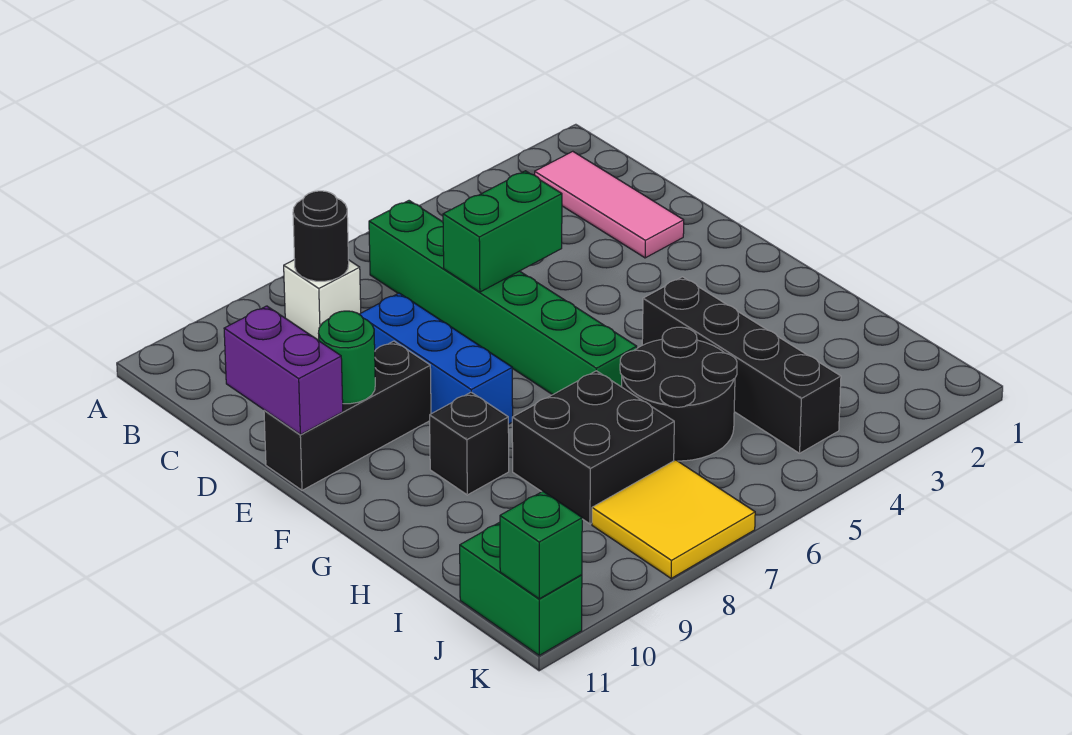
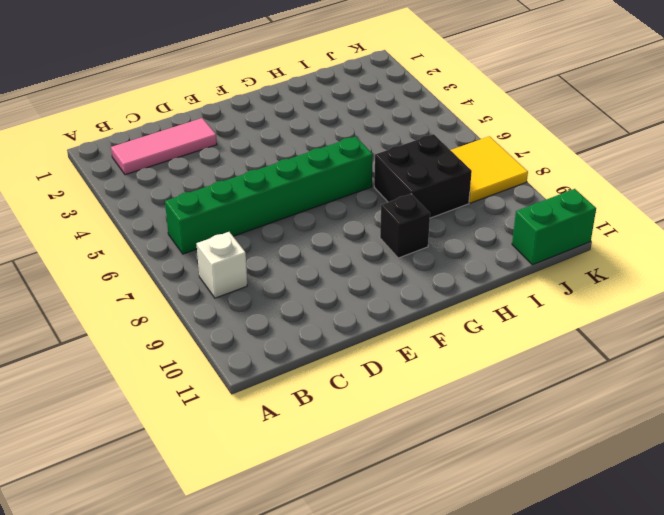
none -> blue 1x3 brick [359,293,513,424]
none -> black 1x3 brick [264,341,431,490]
none -> black 1x4 brick [642,277,841,453]

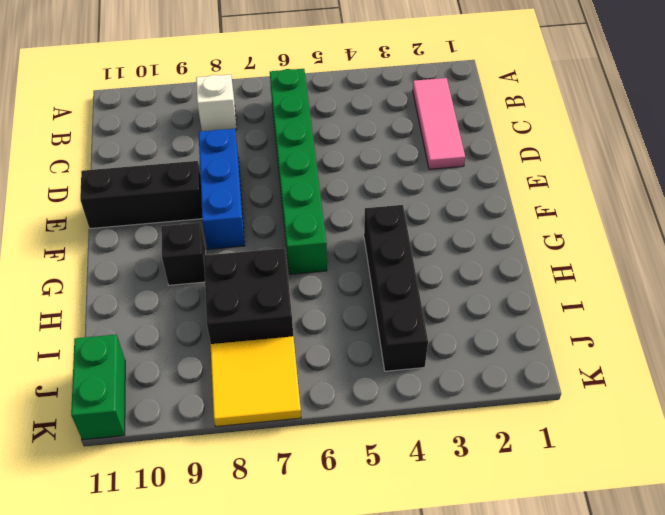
none -> black 2x2 round brick [620,327,737,461]
none -> black 1x1 round brick [293,191,349,281]
none -> green 1x2 brick [443,171,562,292]

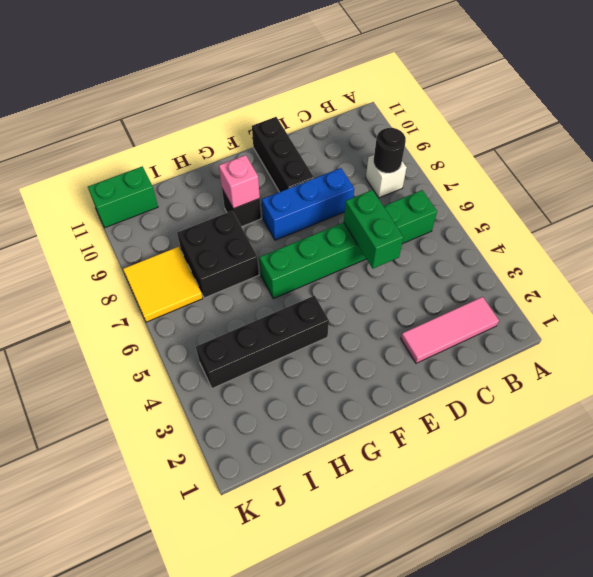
pink 1x1 brick [219,155,260,209] -> none
none -> black 2x2 round brick [620,327,737,461]
none -> purple 1x2 brick [224,306,343,435]
none -> green 1x1 round brick [318,311,375,404]

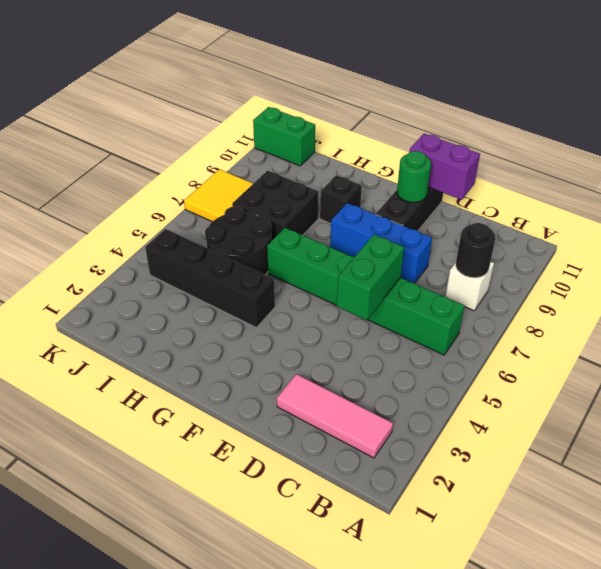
none -> green 1x1 brick [500,491,582,599]

